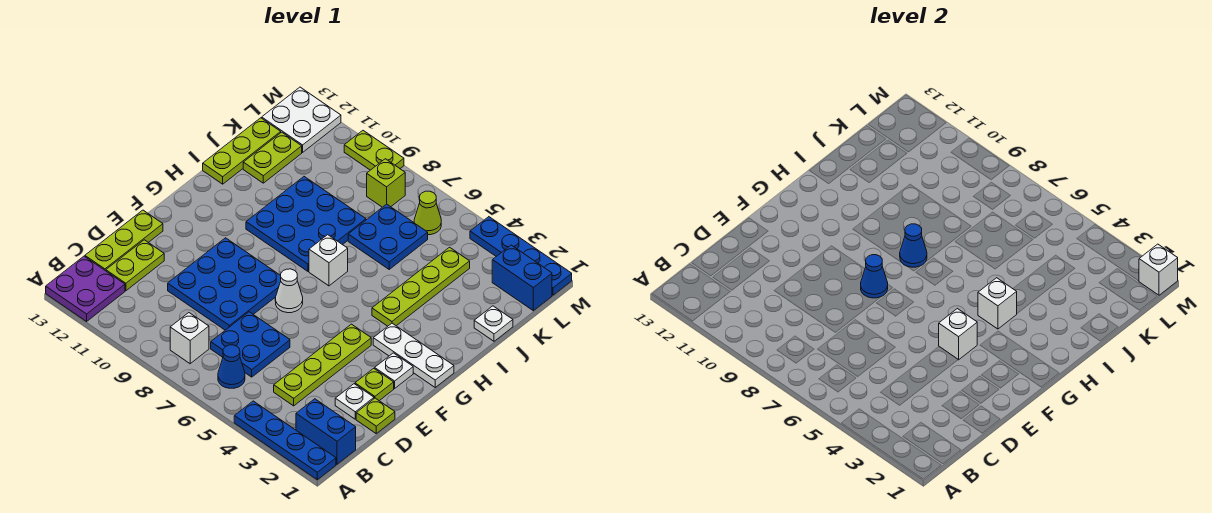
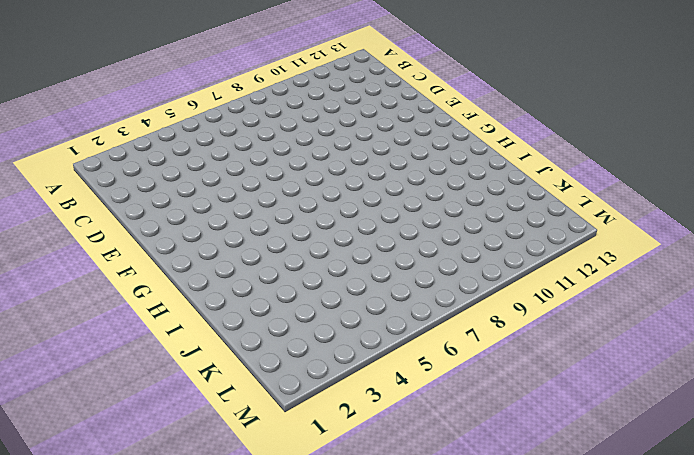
none -> blue 1x4 plate [234,401,336,480]
none -> purple 2x2 plate [46,256,125,321]
none -> blue 1x2 brick [296,399,356,464]
none -> blue 1x1 cone [218,345,245,388]

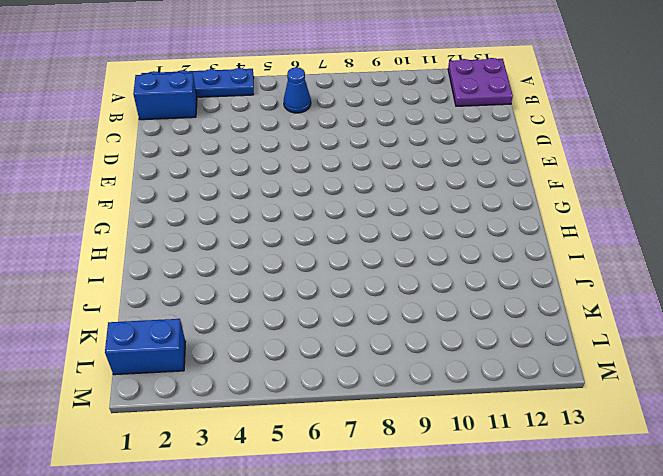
none -> white 1x1 brick [170,313,209,364]
none -> lime 1x4 plate [274,324,371,406]
none -> blue 2x2 plate [211,312,290,377]
none -> lime 1x2 plate [106,240,164,291]

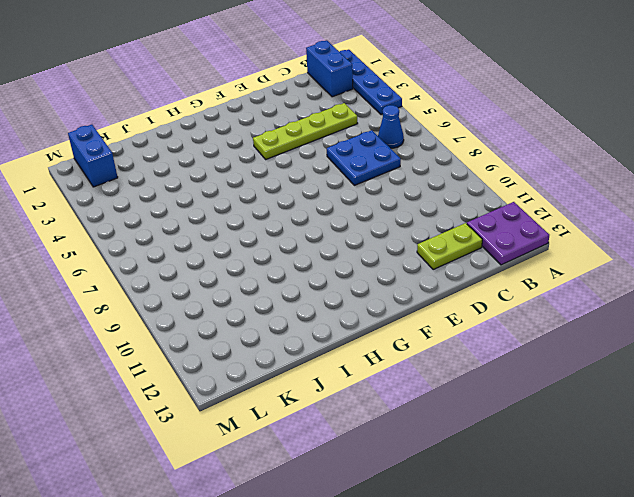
none -> white 1x1 brick [170,313,209,364]
none -> lime 1x3 plate [85,210,163,271]
none -> lime 1x1 plate [356,398,395,433]
none -> white 1x1 plate [335,384,374,419]

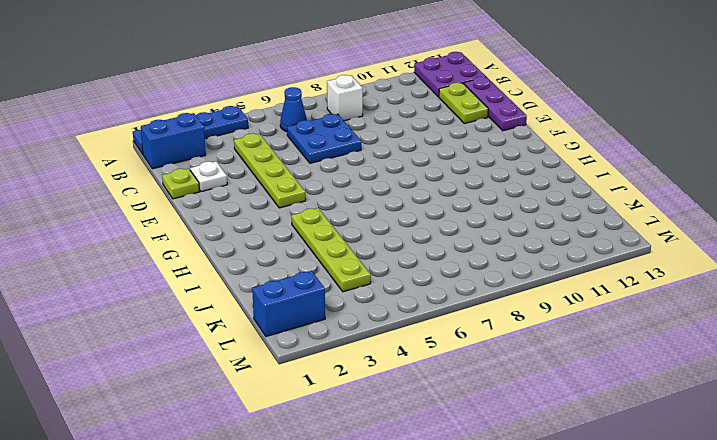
purple 1x3 plate [464,77,527,131] -> lime 1x3 plate [85,210,163,271]
none -> blue 3x3 plate [168,238,281,330]
none -> lime 1x1 plate [355,368,394,401]
none -> white 1x1 plate [375,353,413,388]
none -> white 1x1 cone [275,269,303,313]

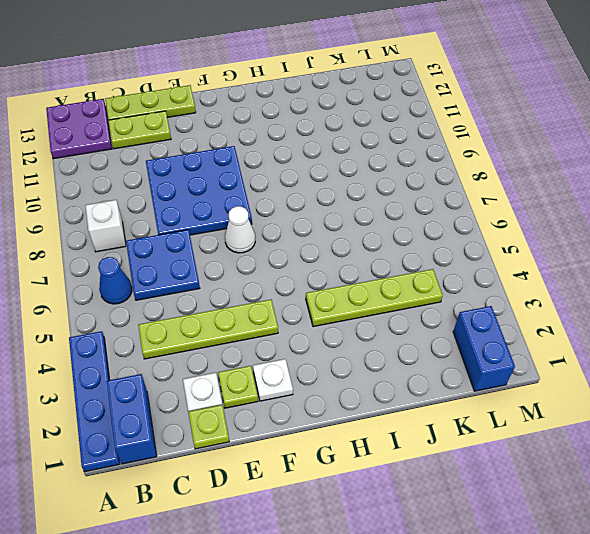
none -> white 1x3 plate [373,323,454,387]
none -> white 1x1 brick [309,235,348,286]
none -> blue 3x3 plate [246,177,366,271]
none -> lime 1x3 plate [203,118,281,184]

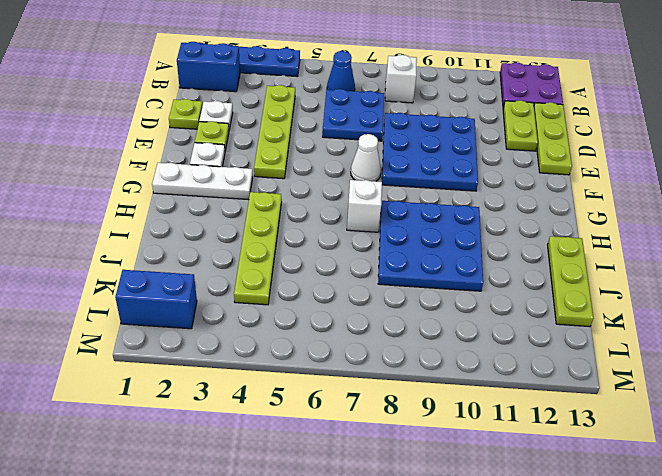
none -> white 1x1 plate [474,306,513,341]
none -> blue 2x2 plate [348,204,428,269]
none -> lime 1x2 plate [243,132,302,183]
none -> lime 1x1 cone [414,191,441,235]

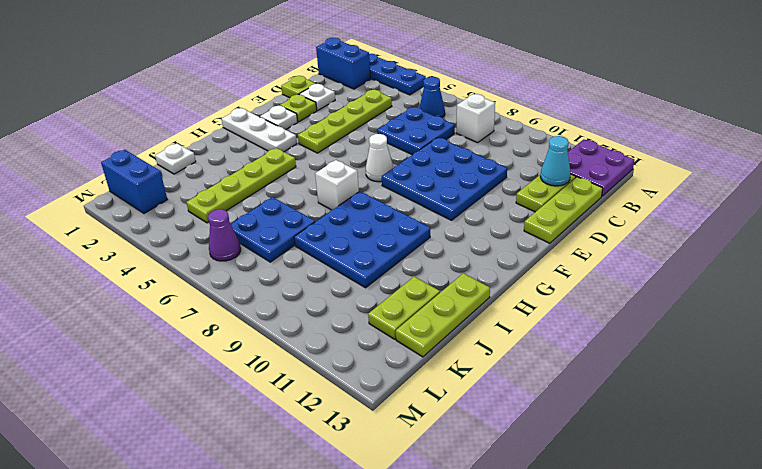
cyan 1x1 cone [540,136,571,186] -> none
purple 1x1 cone [208,209,241,261] -> lime 1x1 cone [414,191,441,235]
none -> lime 1x1 brick [367,159,405,207]
none -> white 2x2 plate [262,87,341,152]
none -> blue 1x4 plate [470,217,572,295]
none -> lime 1x2 plate [344,131,404,170]

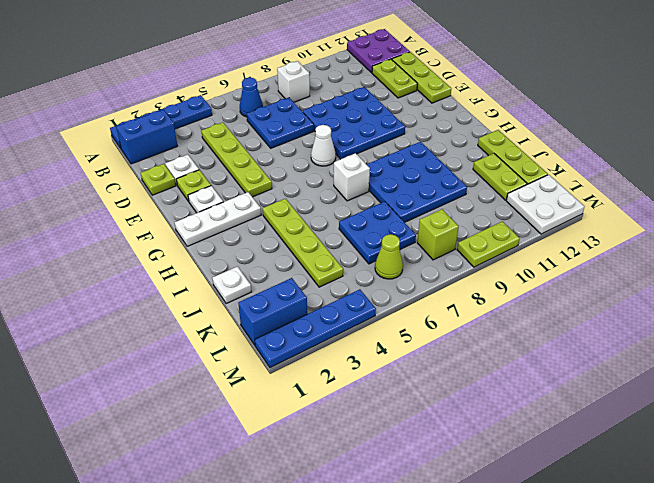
none -> white 1x1 brick [939,309,977,360]
none -> blue 1x1 cone [861,255,888,298]
none -> white 1x1 brick [978,278,1017,329]
none -> blue 1x1 cone [900,224,927,267]

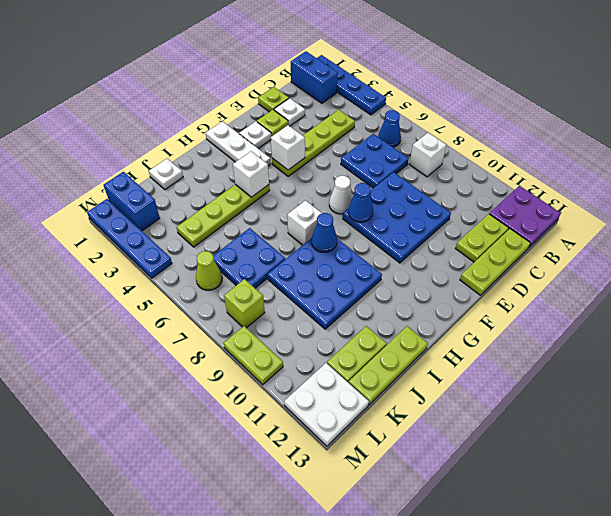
none -> white 1x1 brick [1139,244,1178,295]

